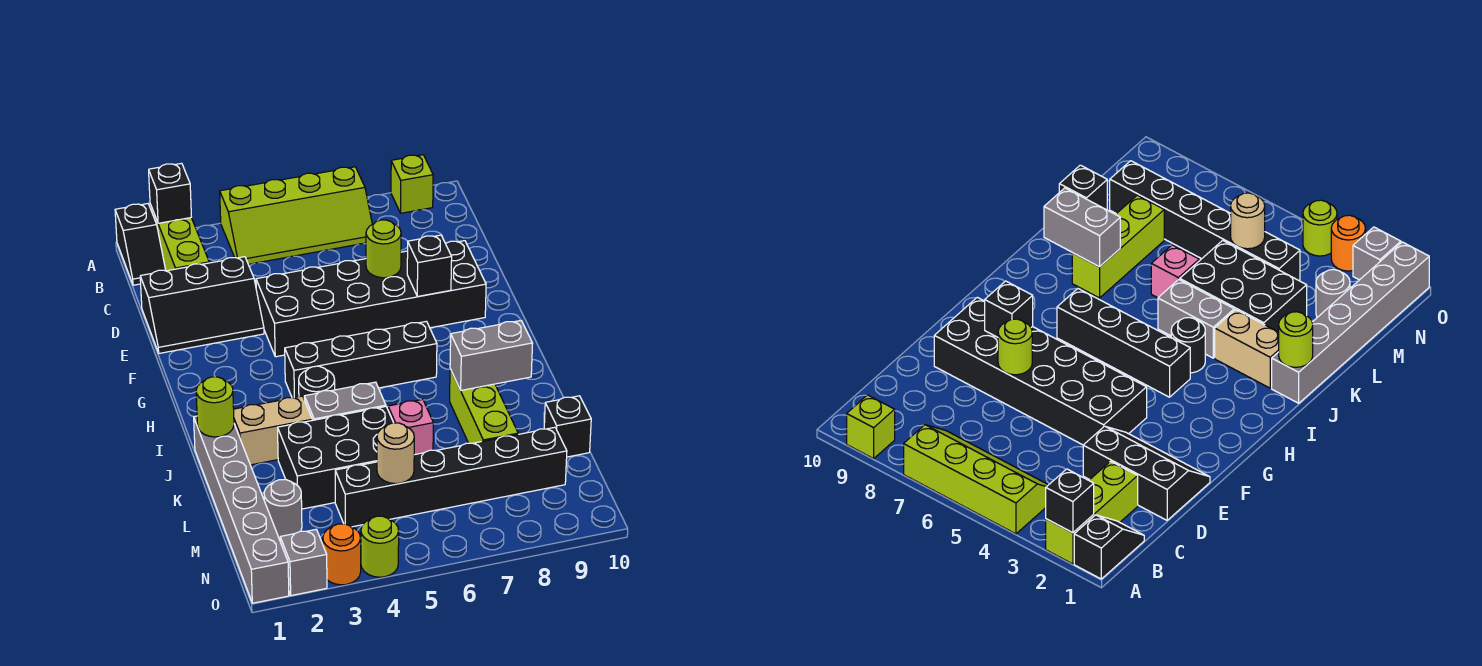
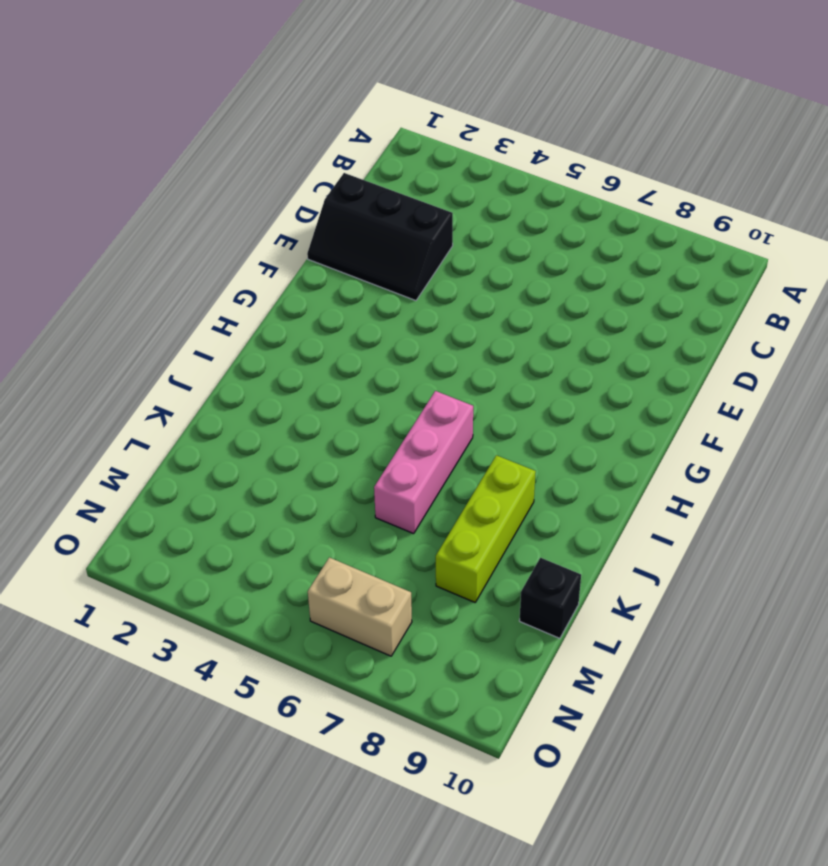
pink 1x3 brick [374,391,473,534] -> pink 1x1 brick [388,399,433,455]
tan 1x2 brick [308,557,412,656] -> tan 1x2 brick moved to [234,396,312,465]
none -> black 1x2 slope [115,204,166,285]
none -> lime 1x3 brick [150,204,209,271]
none -> lime 2x4 slope [220,167,372,264]

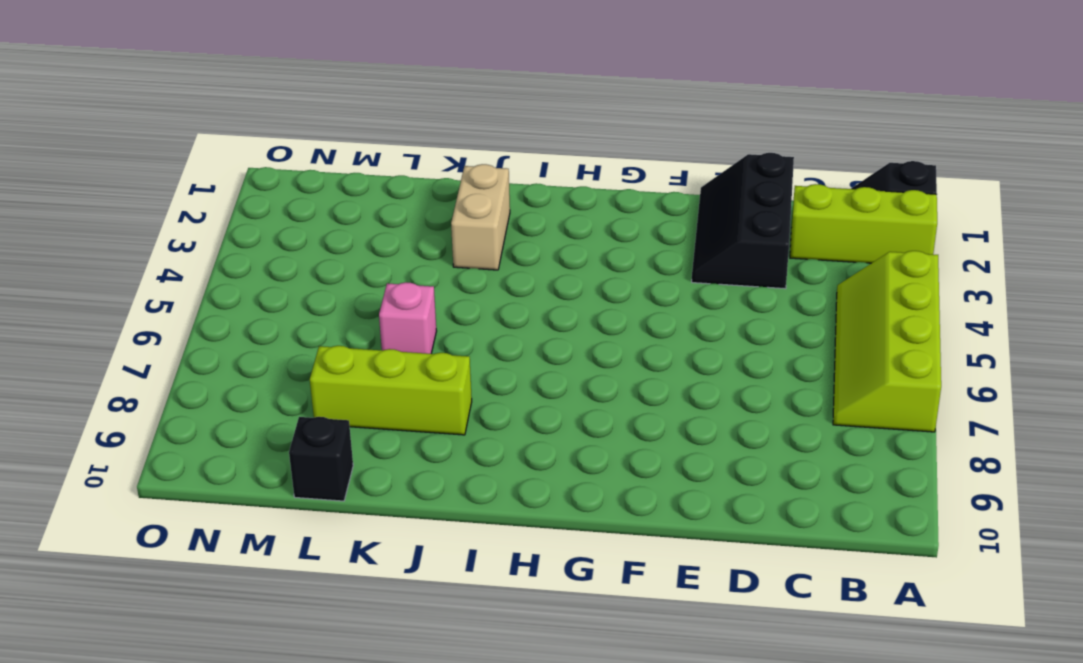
none -> lime 1x1 brick [391,155,433,213]
none -> black 2x6 brick [256,241,486,357]
none -> black 1x4 brick [285,321,437,398]

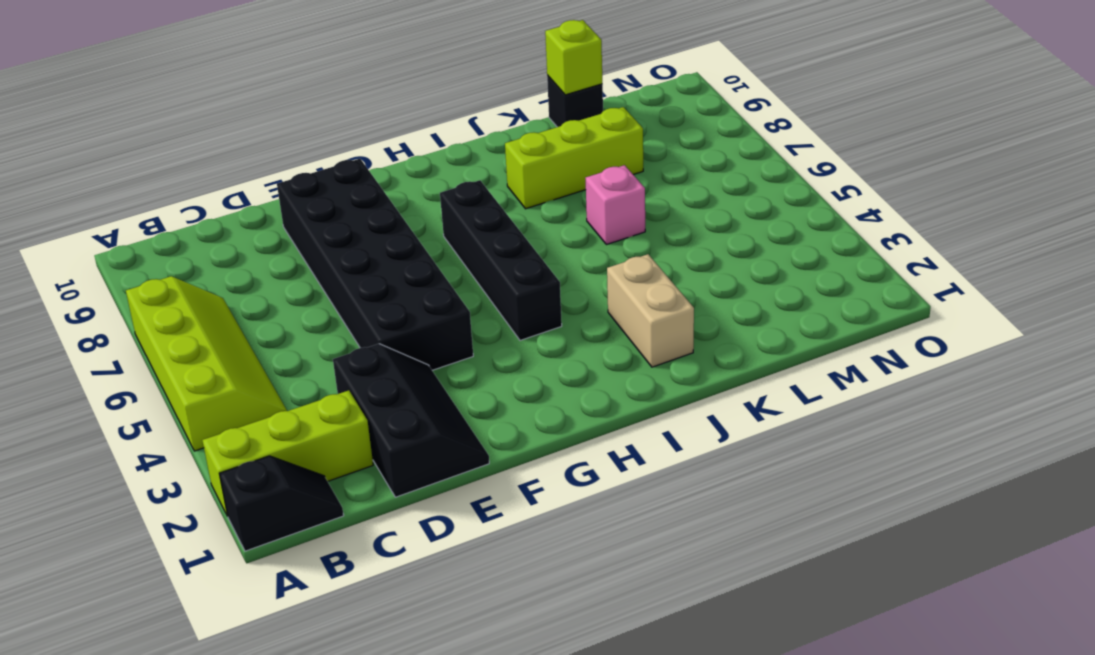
lime 1x1 brick [545,20,602,95] -> lime 1x1 brick moved to [391,155,433,213]
none -> black 1x1 round brick [299,366,335,400]
none -> grey 1x6 brick [194,416,289,603]
none -> grey 1x2 brick [304,382,386,420]

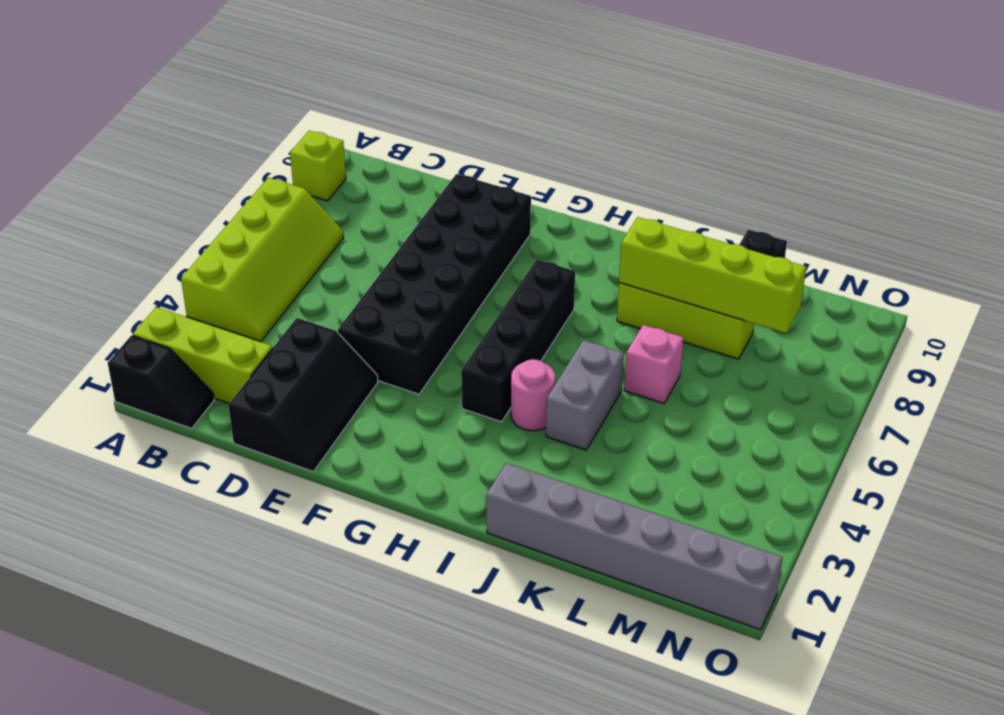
pink 1x1 round brick [511,359,555,431] -> black 1x1 round brick [299,366,335,400]
lime 1x4 brick [619,217,806,333] -> grey 1x2 brick [450,321,533,390]
none -> tan 1x2 brick [234,396,312,465]
none -> black 2x3 brick [278,407,393,509]
none -> grey 1x1 round brick [264,479,302,540]

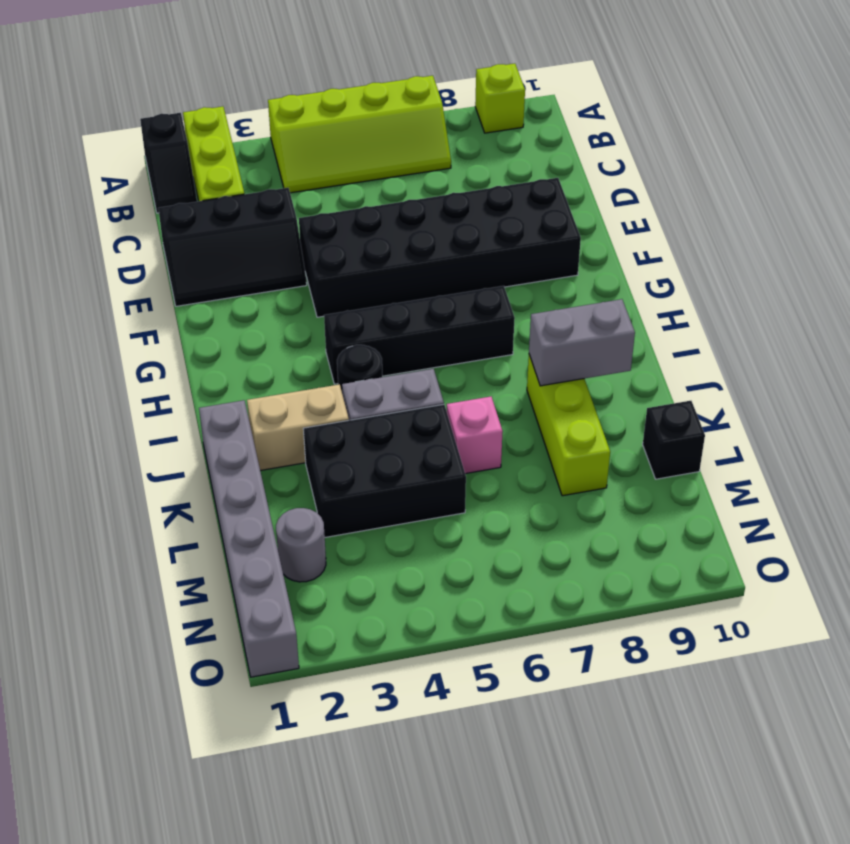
none -> black 1x6 brick [335,427,567,527]
none -> grey 1x1 brick [280,530,327,596]
none -> orange 1x1 round brick [323,524,361,585]

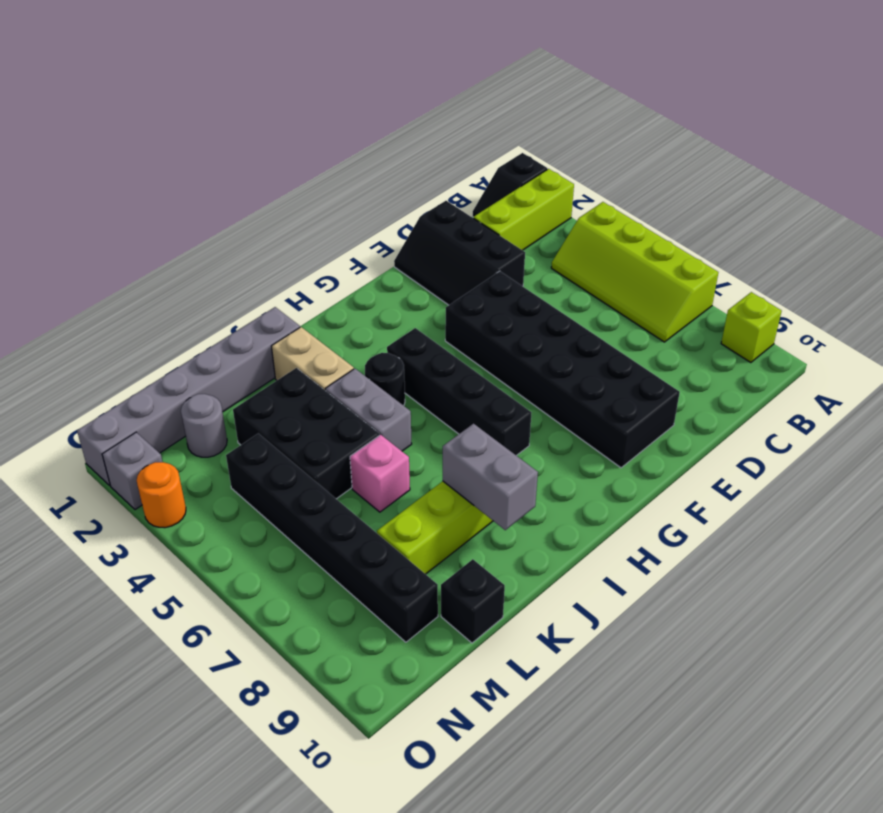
none -> lime 1x1 round brick [361,516,399,577]
none -> black 1x1 brick [149,163,191,223]
none -> lime 1x1 round brick [366,220,401,278]

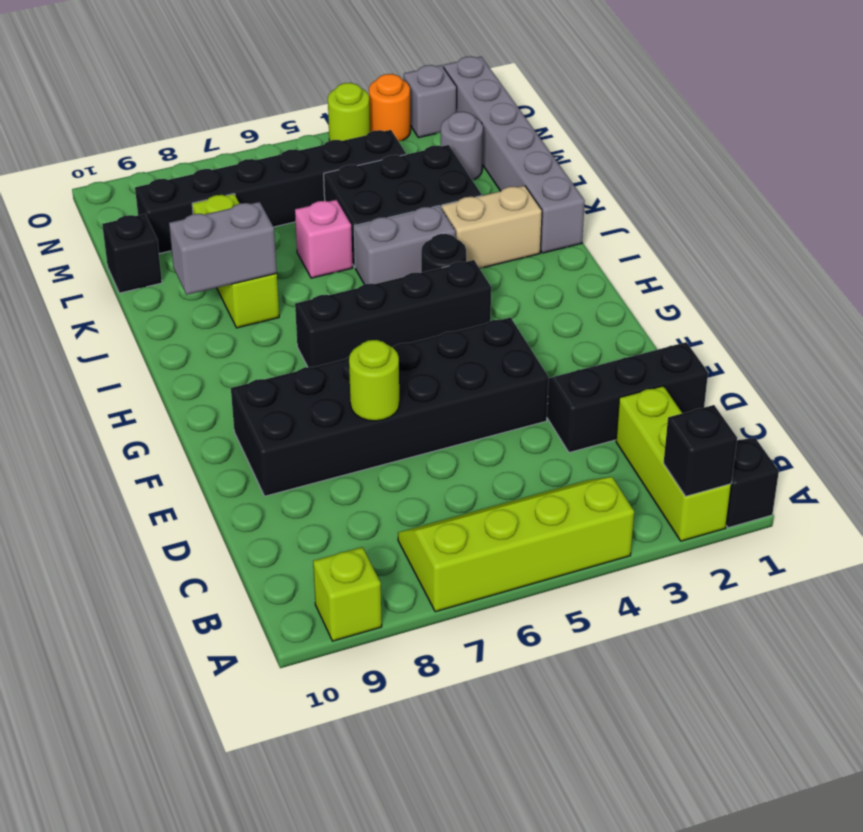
none -> black 1x1 brick [407,235,452,296]
none -> lime 1x1 round brick [196,377,234,437]
none -> tan 1x1 round brick [377,423,414,484]

